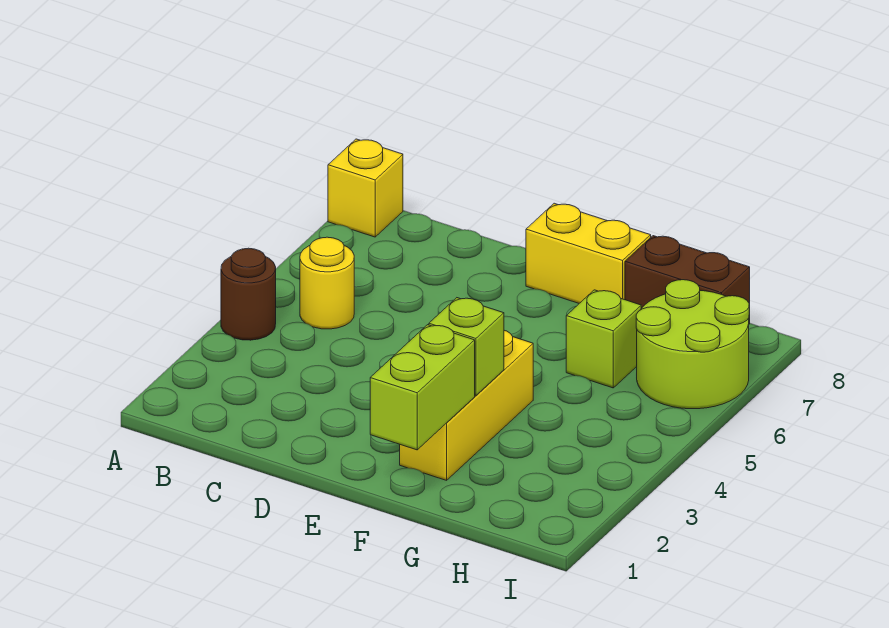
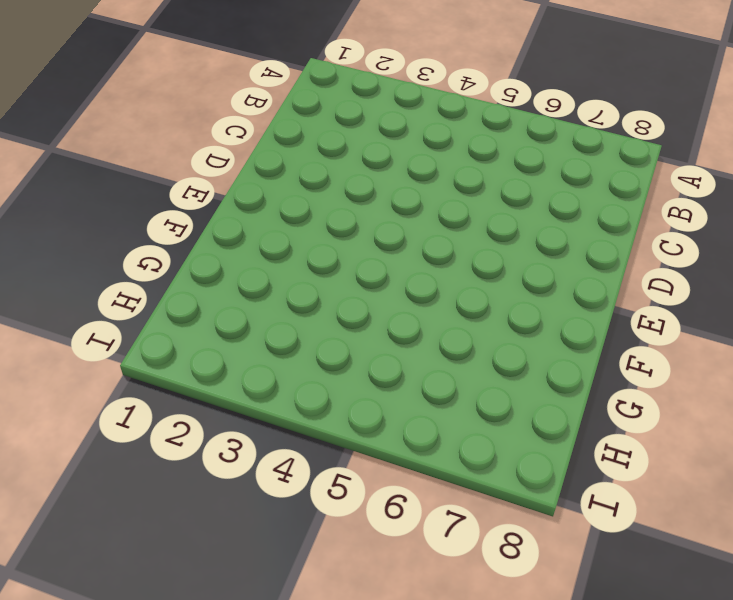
none -> brown 1x1 round brick [221,248,276,340]
none -> yellow 1x1 brick [328,139,403,237]

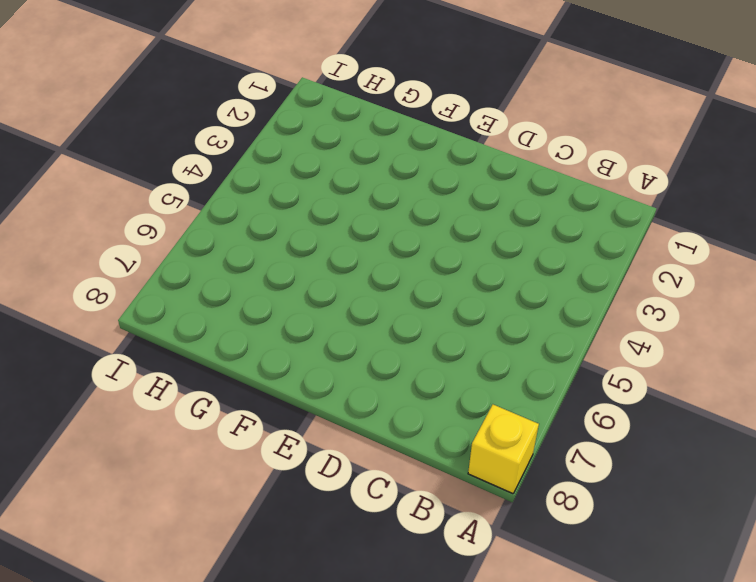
none -> brown 1x1 round brick [221,248,276,340]
none -> yellow 1x1 round brick [300,237,354,329]

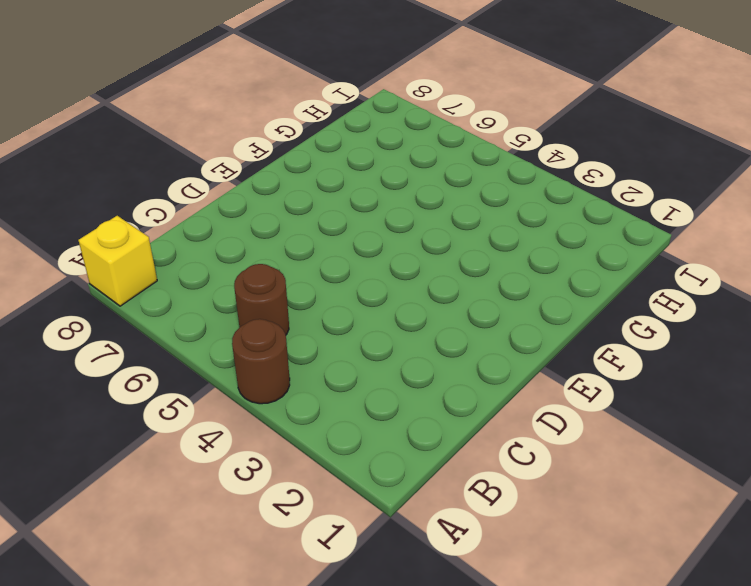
brown 1x1 round brick [234,264,289,335] -> yellow 1x1 round brick [300,237,354,329]
none -> yellow 1x2 brick [526,203,651,303]
none -> yellow 1x3 brick [400,330,533,480]

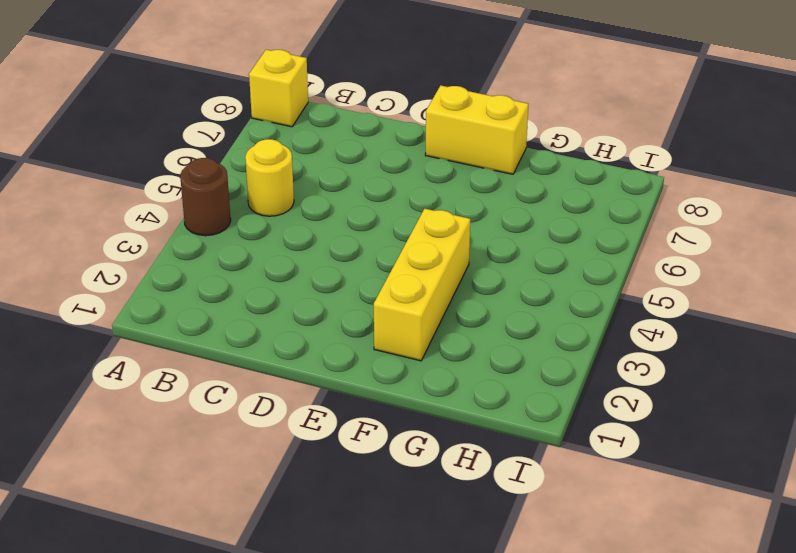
none -> lime 1x1 brick [566,290,641,388]
none -> brown 1x2 brick [625,236,750,324]

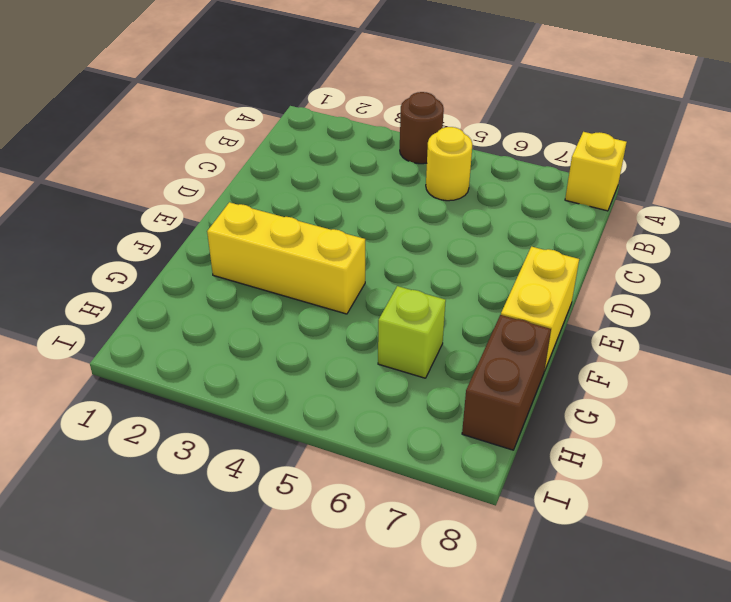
none -> lime 2x2 round brick [636,280,749,409]
none -> lime 1x2 brick [370,325,475,450]

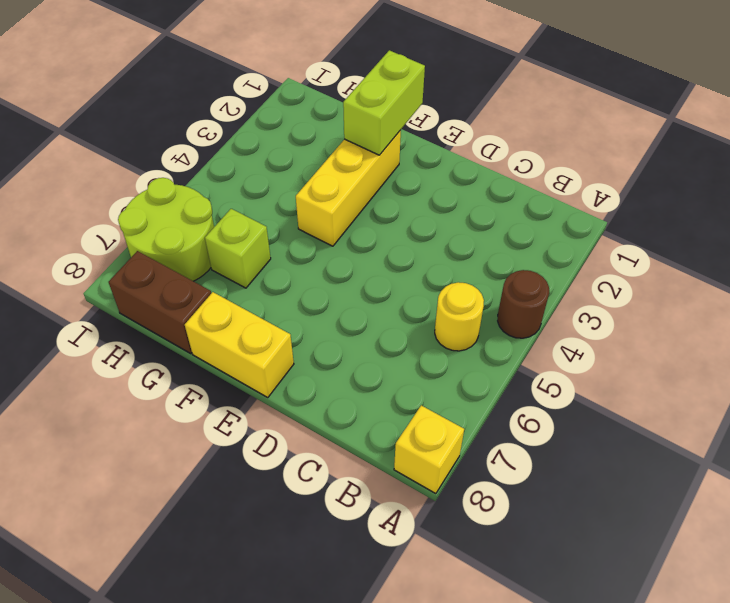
none -> lime 1x1 brick [429,298,504,396]

